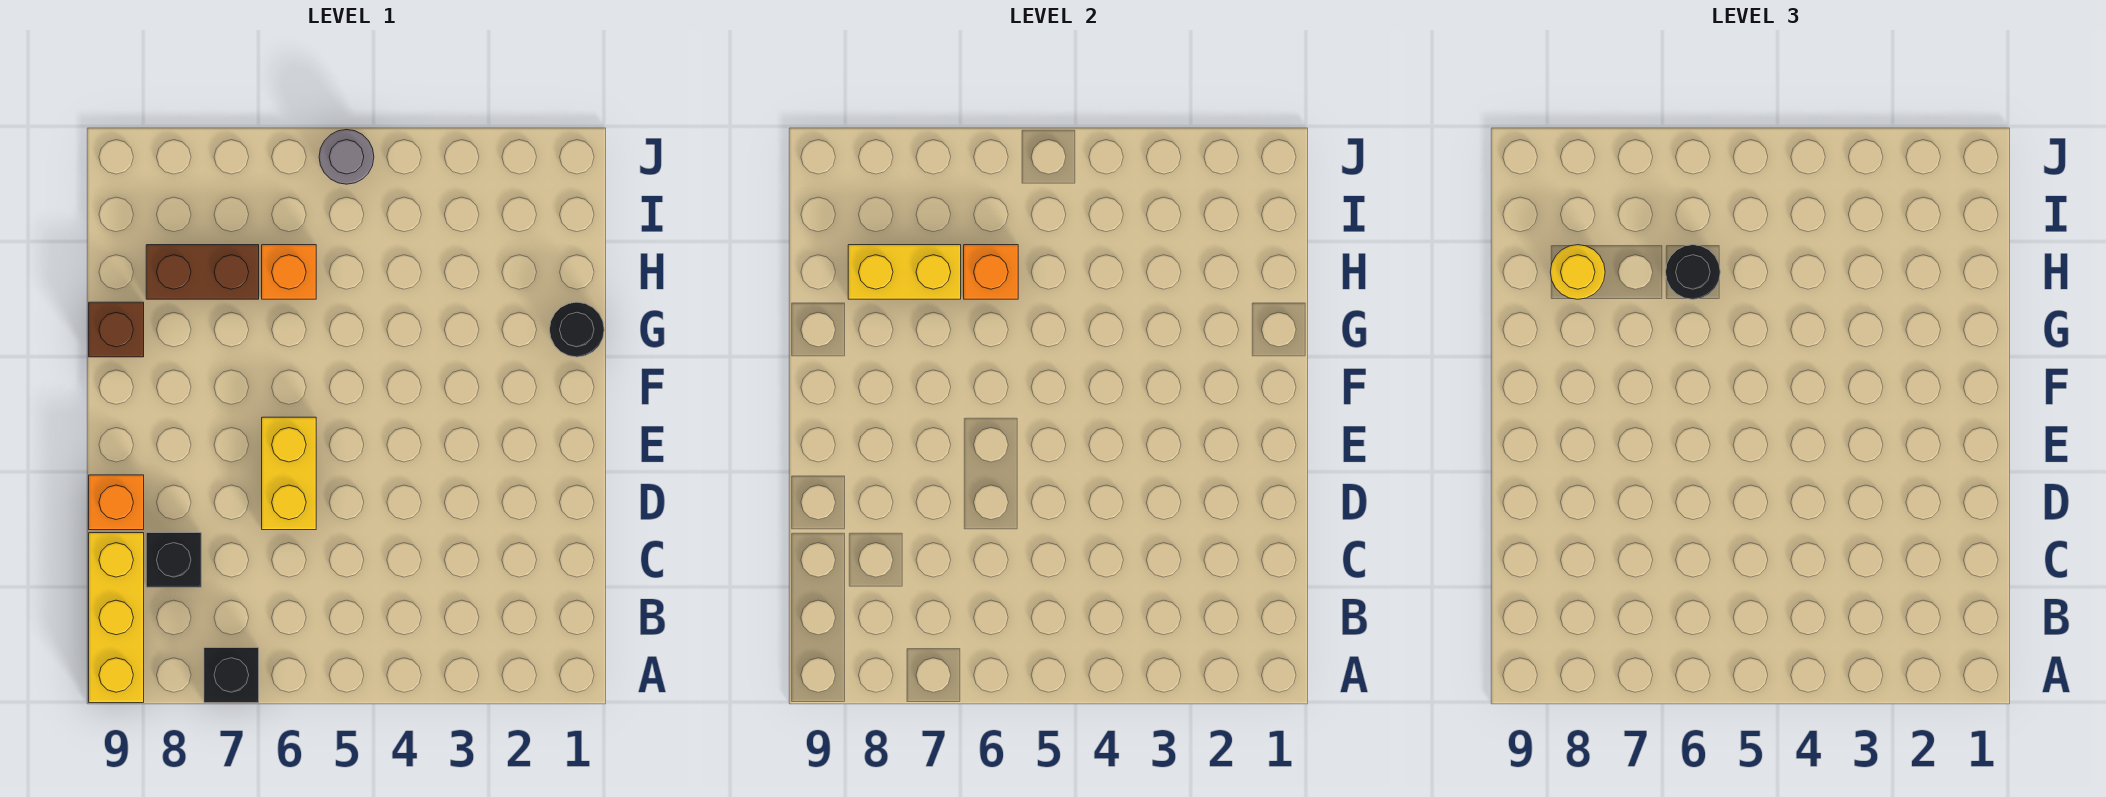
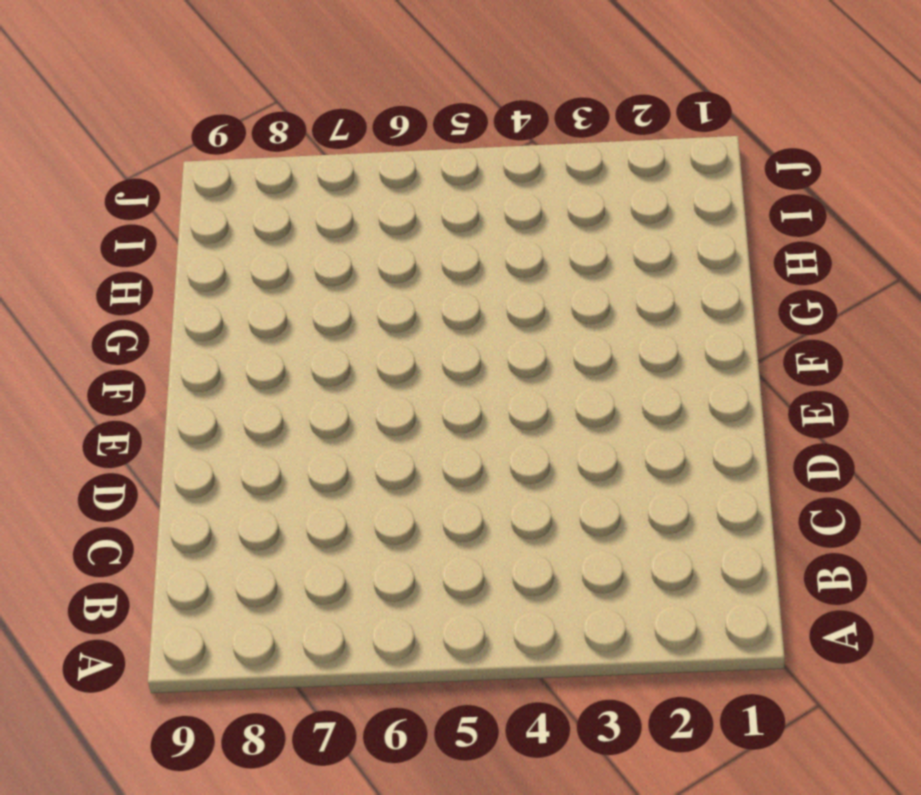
none -> black 1x1 brick [204,648,259,703]
none -> yellow 1x3 brick [89,533,144,703]
none -> black 1x1 brick [146,533,201,587]

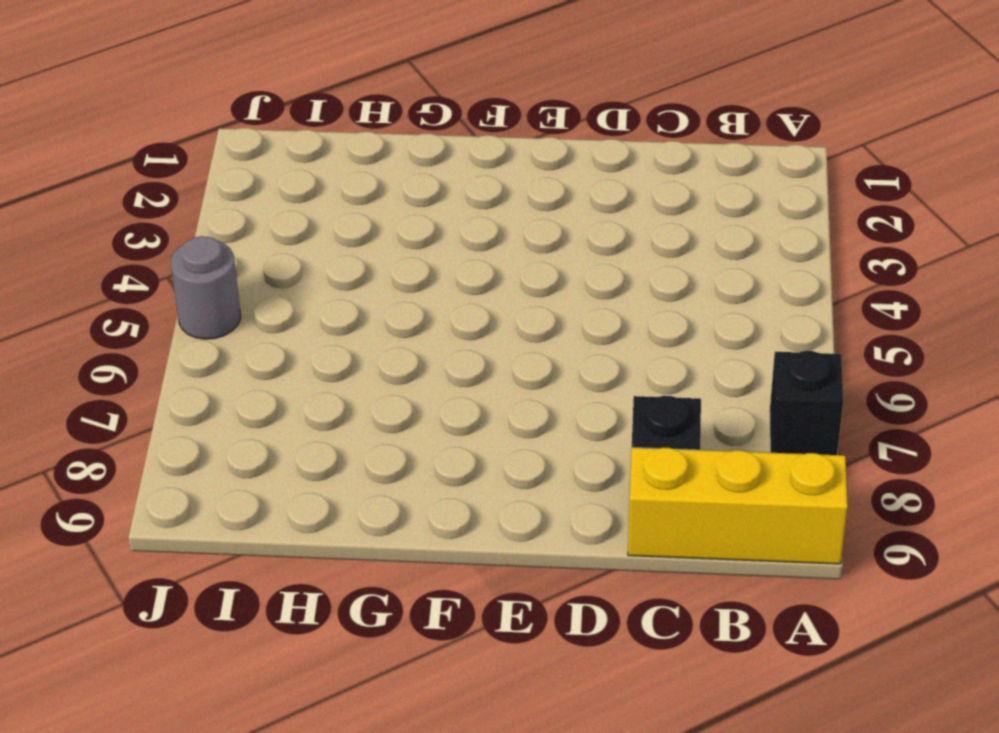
none -> yellow 1x2 brick [262,417,316,530]
none -> orange 1x1 brick [89,475,144,530]
none -> black 1x1 round brick [549,302,604,357]

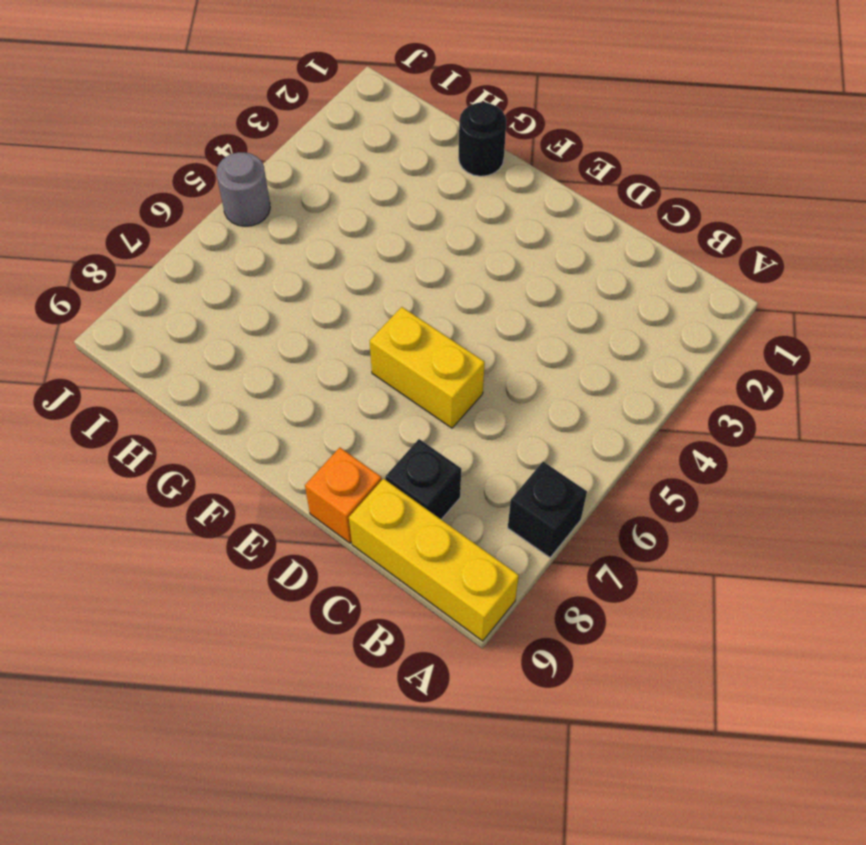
none -> brown 1x1 brick [89,302,144,357]
none -> orange 1x1 brick [262,245,316,299]
none -> brown 1x2 brick [146,245,259,299]

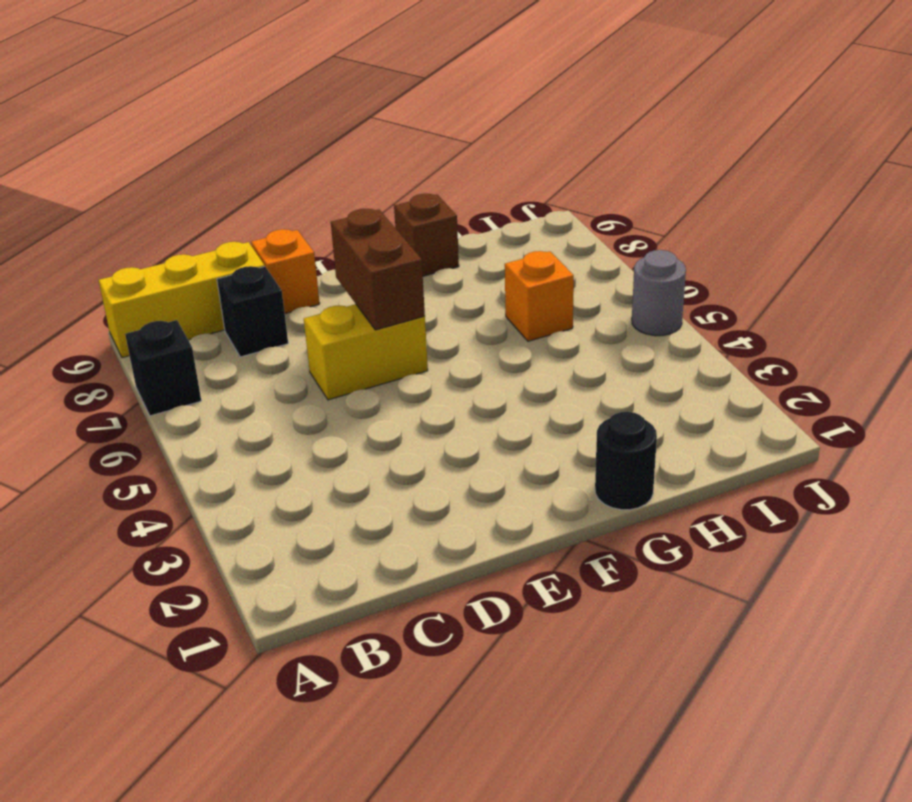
brown 1x2 brick [331,209,425,330] -> brown 1x2 brick moved to [146,245,259,299]
none -> orange 1x1 brick [964,245,1018,299]
none -> yellow 1x2 brick [848,245,961,299]
none -> black 1x1 round brick [1666,245,1720,299]

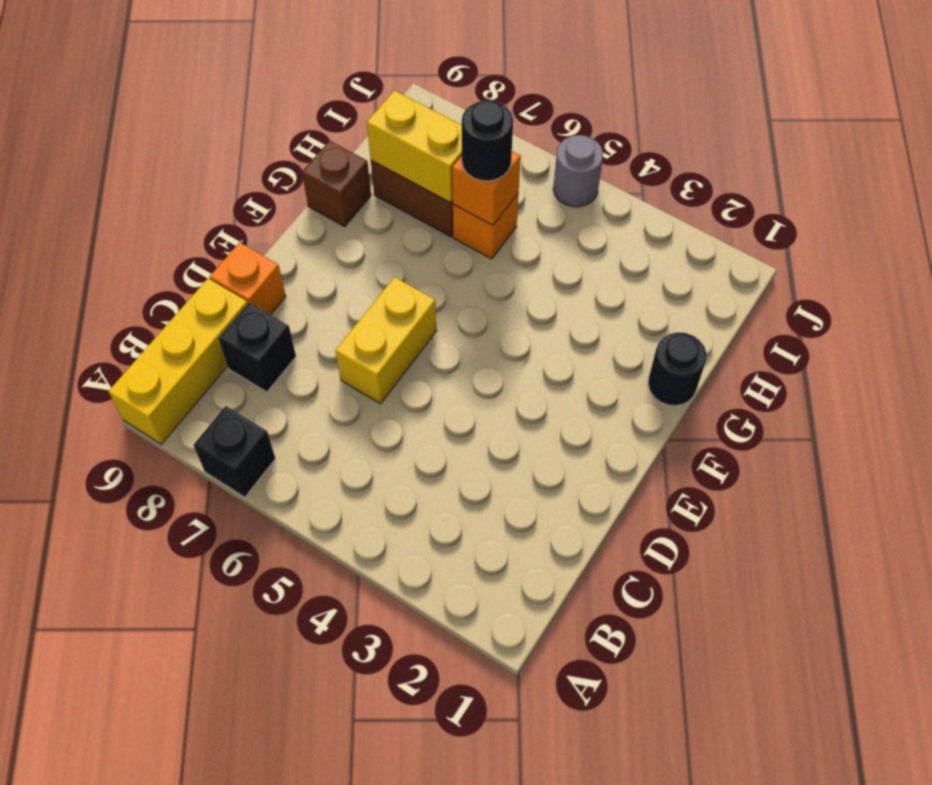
none -> yellow 1x1 round brick [1550,245,1605,299]

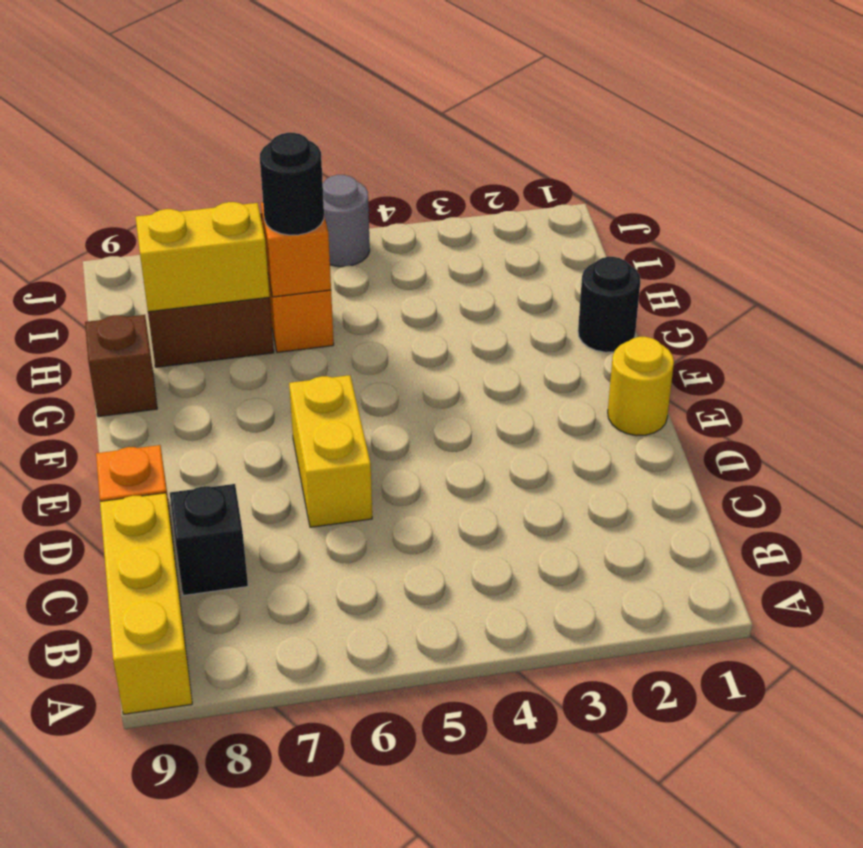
yellow 1x1 round brick [608,337,674,436] -> yellow 1x1 round brick moved to [1550,245,1605,299]
none -> black 1x1 brick [204,648,259,703]

